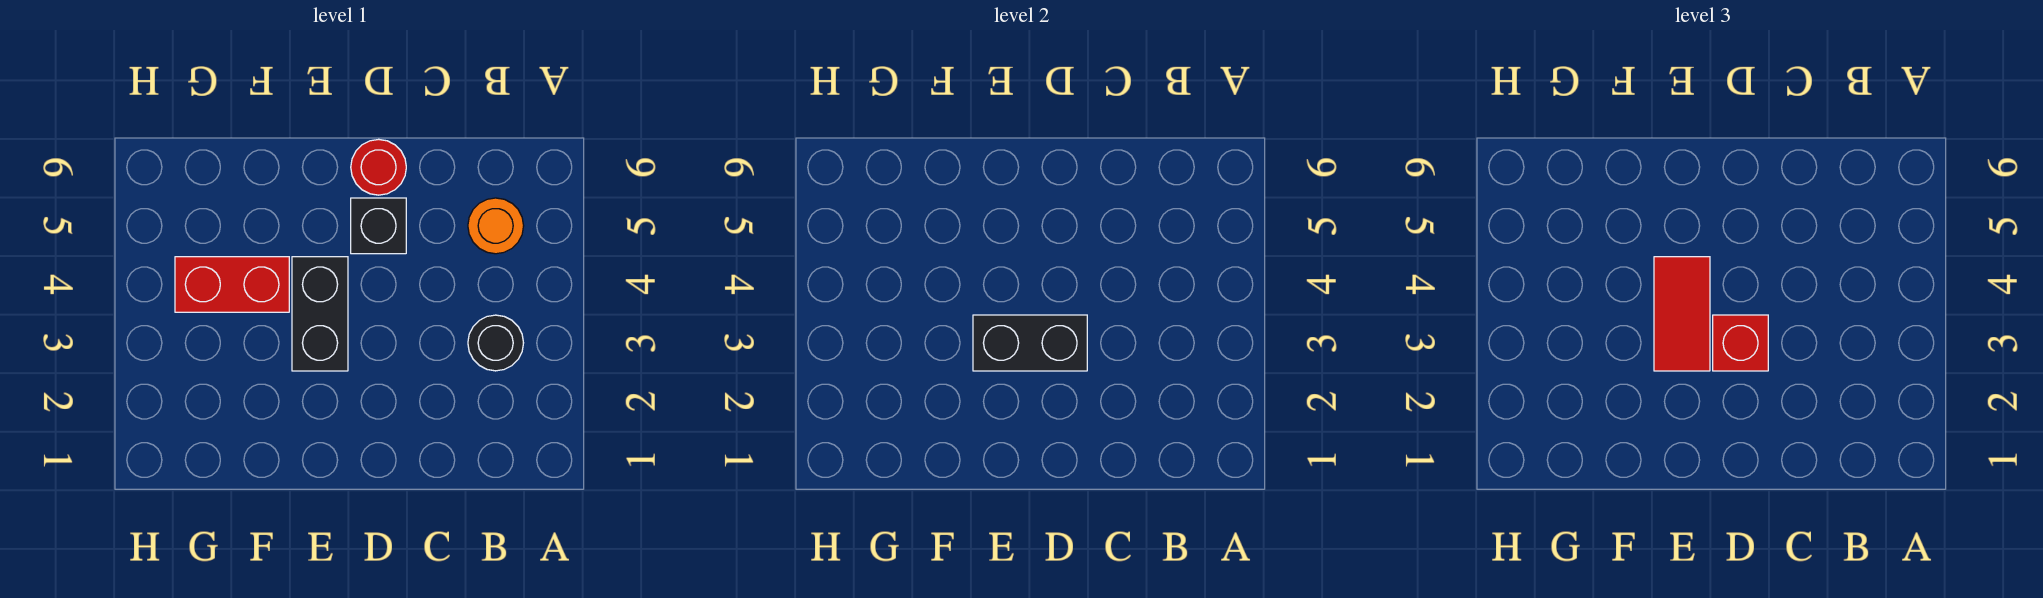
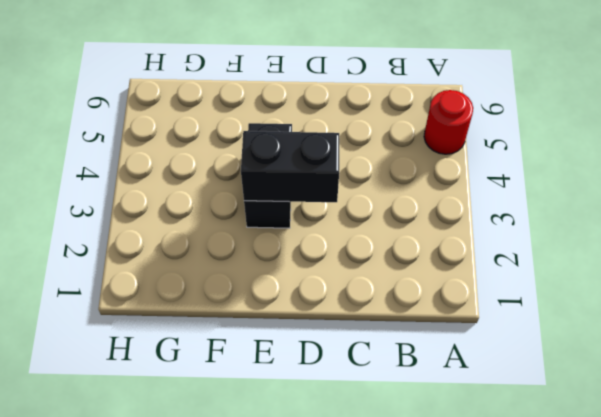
red 1x1 round brick [424,90,473,154] -> red 1x1 round brick moved to [351,139,406,195]
none -> black 1x1 round brick [468,315,523,371]
none -> orange 1x1 round brick [468,198,524,254]

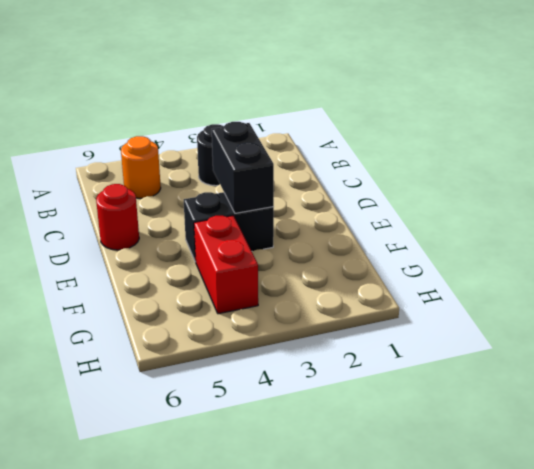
none -> black 1x1 brick [351,198,406,254]
none -> red 1x1 brick [1713,315,1768,371]

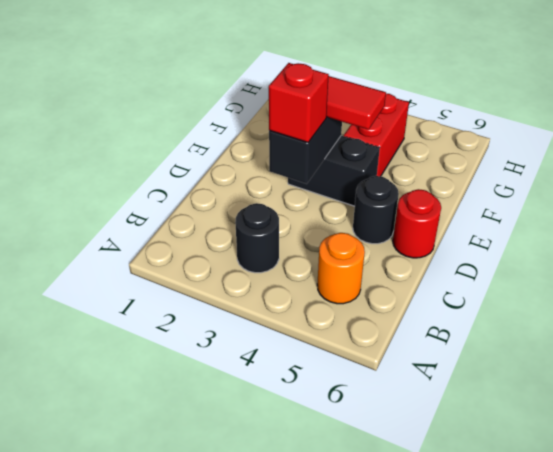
black 1x1 round brick [353,176,399,244] -> black 1x1 brick [351,198,406,254]

